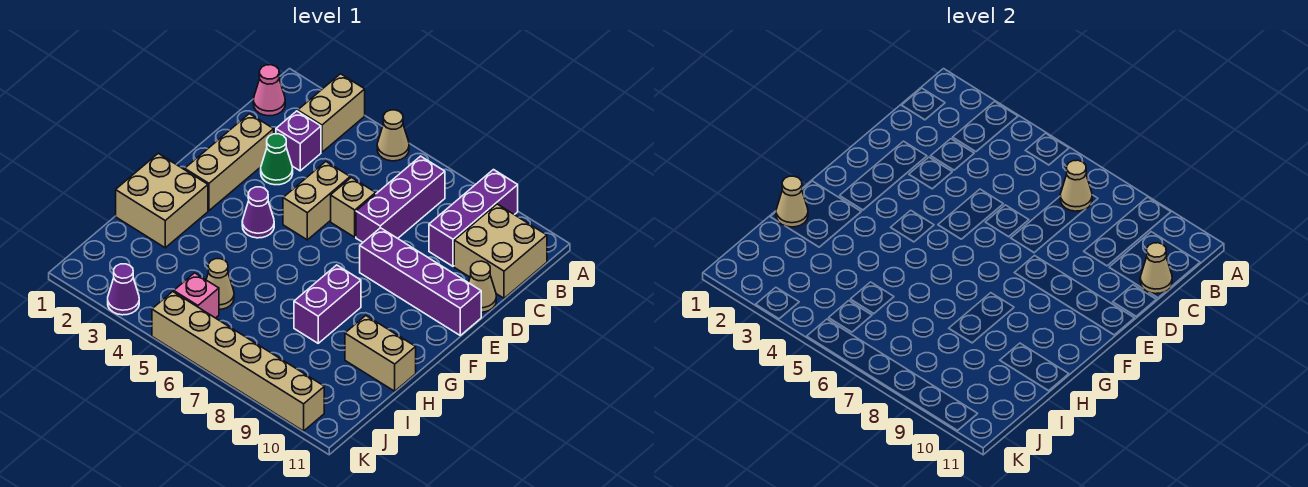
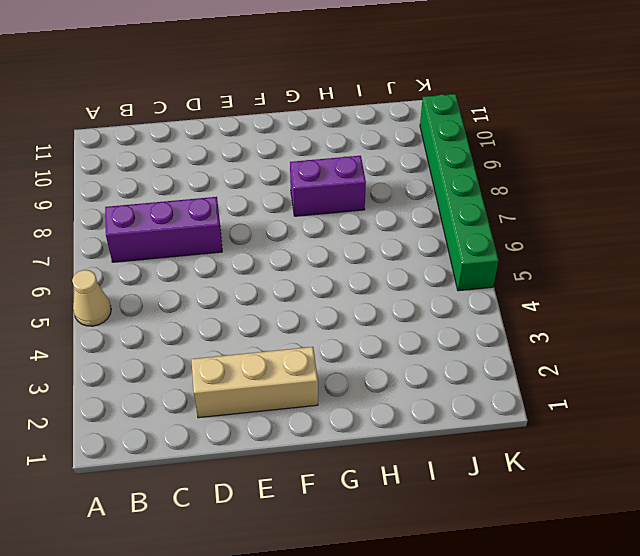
green 1x6 brick [420,94,499,291] -> tan 1x6 brick [152,292,324,431]
none -> tan 1x2 brick [298,74,365,152]
none -> purple 1x3 brick [429,170,518,266]
none -> pink 1x1 cone [253,65,285,116]

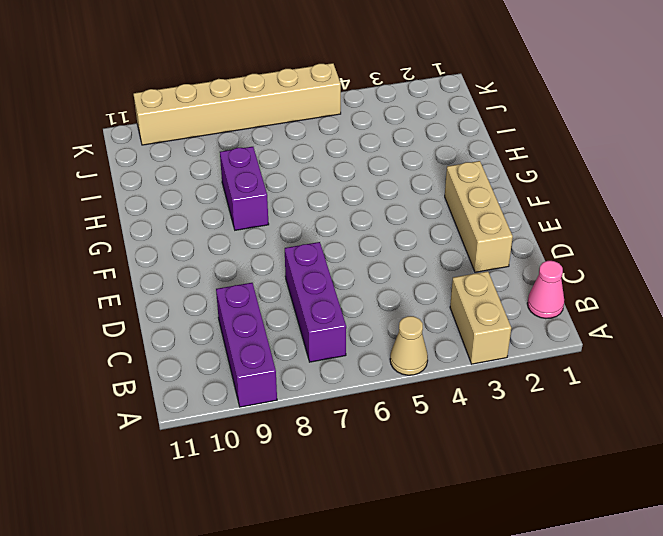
none -> tan 2x2 brick [454,204,547,298]
none -> purple 1x1 brick [276,111,321,171]
none -> green 1x1 cone [261,134,293,185]

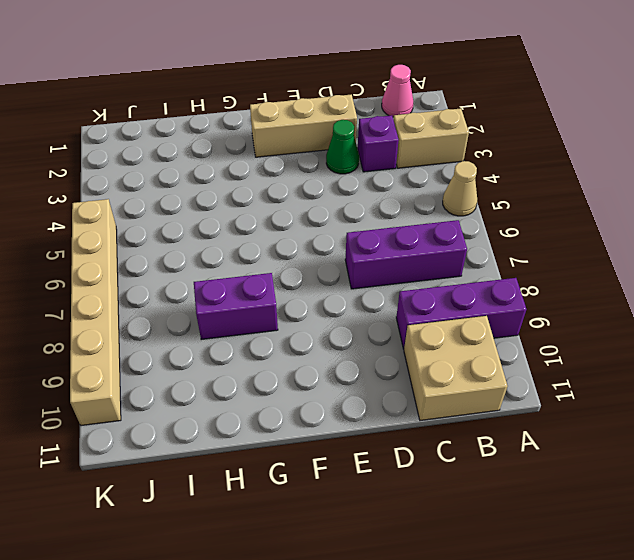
none -> tan 1x2 brick [283,162,350,240]
none -> tan 1x1 brick [331,177,376,237]
none -> tan 1x1 cone [469,261,496,312]

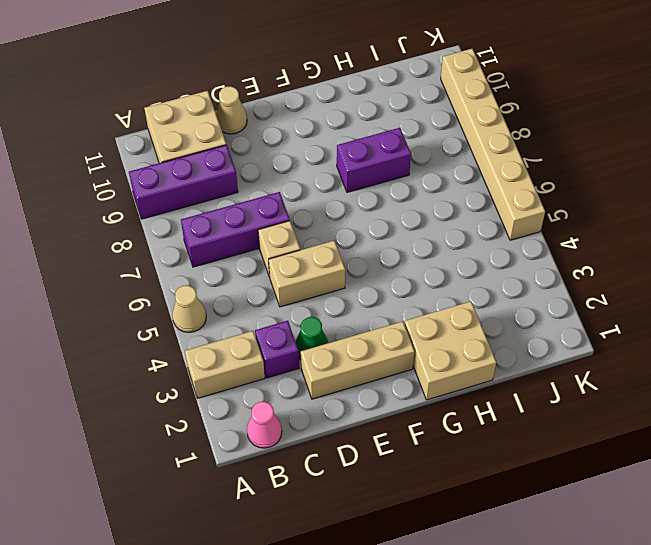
none -> purple 1x4 brick [360,228,481,335]
none -> purple 1x1 cone [242,187,274,238]
none -> tan 1x2 brick [345,316,416,391]

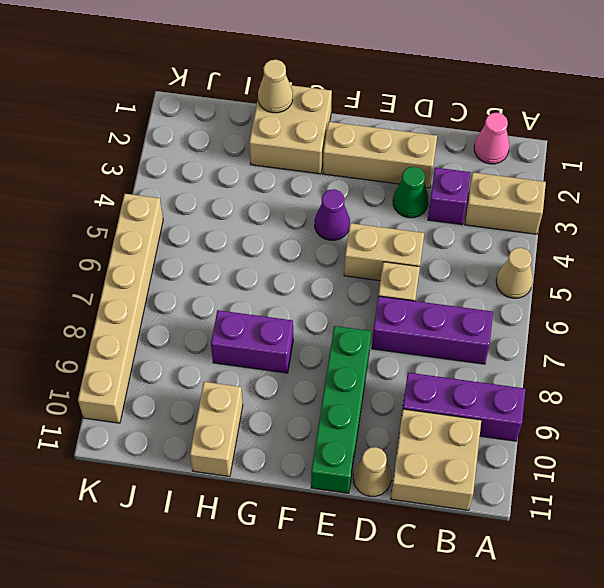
green 1x4 brick [311,326,371,493] -> purple 1x4 brick [360,228,481,335]
none -> tan 1x1 cone [206,259,234,309]
none -> pink 1x1 brick [174,273,219,318]
none -> purple 1x1 cone [108,264,139,315]

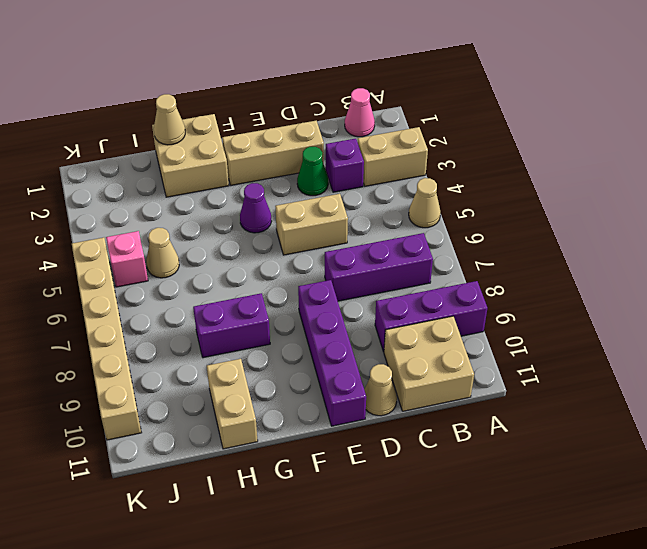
none -> tan 1x1 brick [331,177,376,237]
none -> purple 1x1 cone [108,264,139,315]
none -> tan 1x1 cone [1060,160,1092,211]

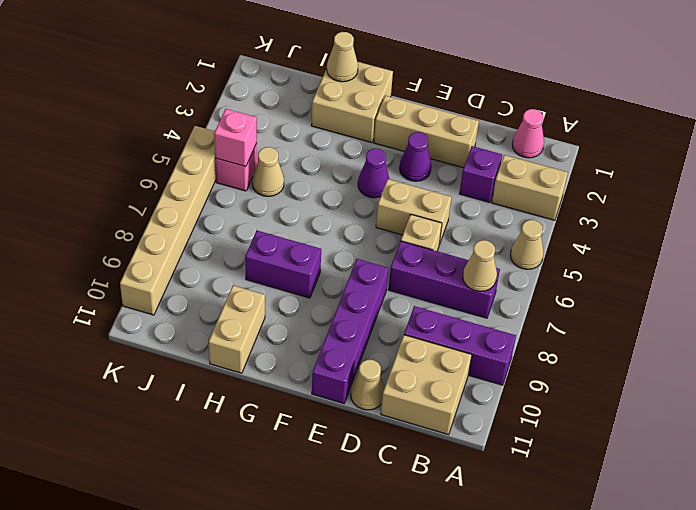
purple 1x1 cone [399,132,431,181] -> purple 1x1 cone moved to [108,264,139,315]
pink 1x1 brick [214,109,257,167] -> none
none -> green 1x1 cone [261,134,293,185]
none -> tan 1x1 cone [1140,243,1172,294]

